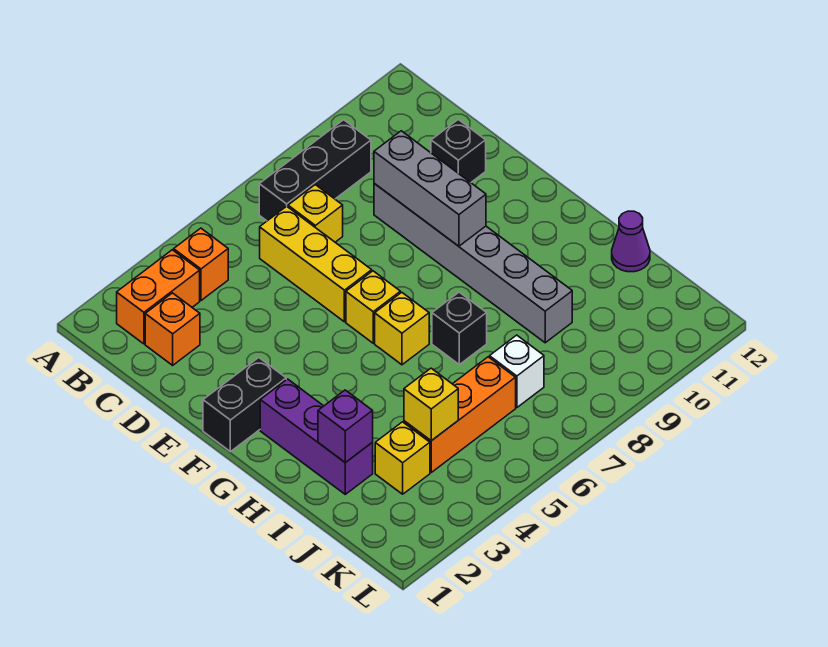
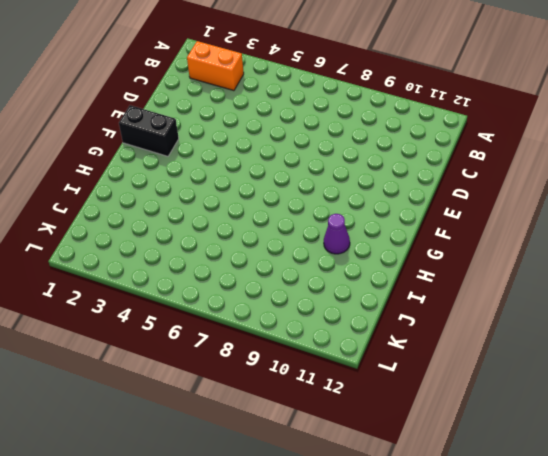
purple 1x1 cone [324,214,350,254] -> purple 1x1 cone moved to [612,211,650,272]
none -> orange 1x1 brick [174,228,228,300]
none -> black 1x3 brick [259,120,371,221]
none -> orange 1x1 brick [145,293,200,365]

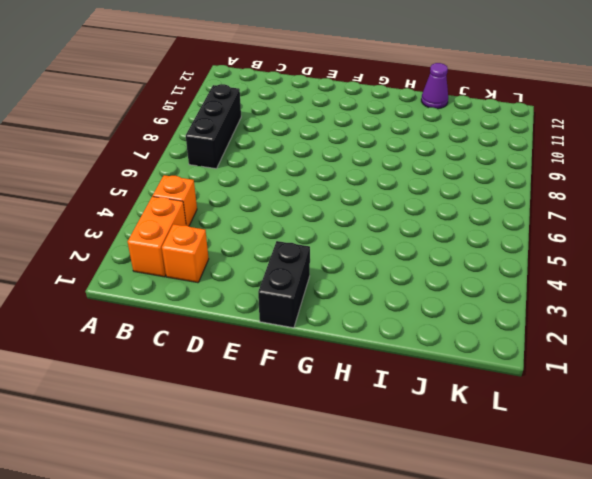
none -> yellow 1x3 brick [260,206,372,322]
none -> yellow 1x1 brick [288,185,343,242]
none -> grey 1x6 brick [374,183,572,343]

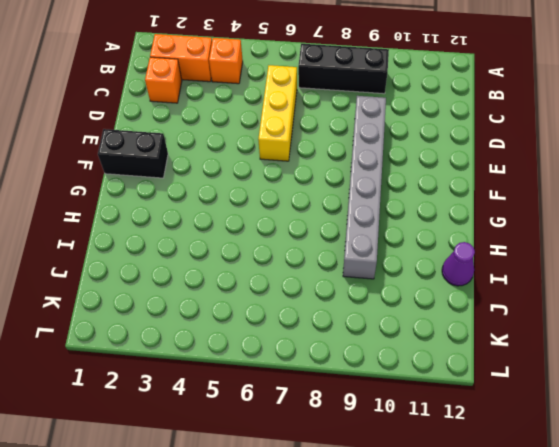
none -> yellow 1x1 brick [288,185,343,242]
none -> black 1x1 brick [431,119,486,182]
none -> yellow 1x1 brick [346,271,400,343]

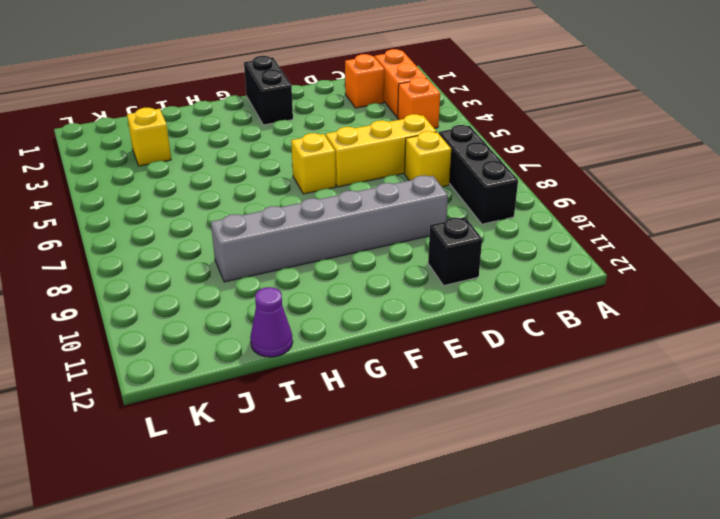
none -> purple 1x3 brick [260,379,373,494]
none -> yellow 1x1 brick [375,292,429,365]
none -> black 1x1 brick [432,292,487,364]

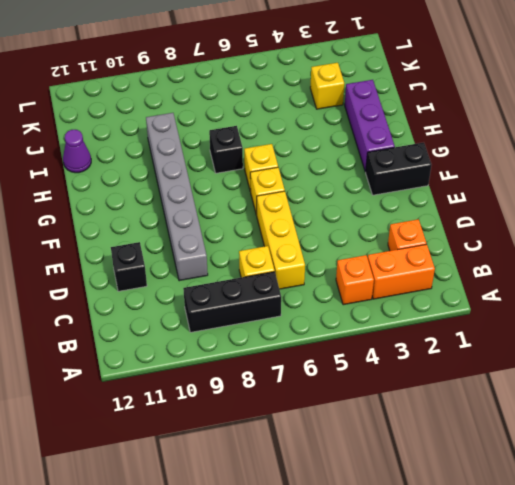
none -> orange 1x3 brick [404,357,516,472]
none -> white 1x1 brick [490,335,544,408]
none -> grey 1x3 brick [374,131,486,246]

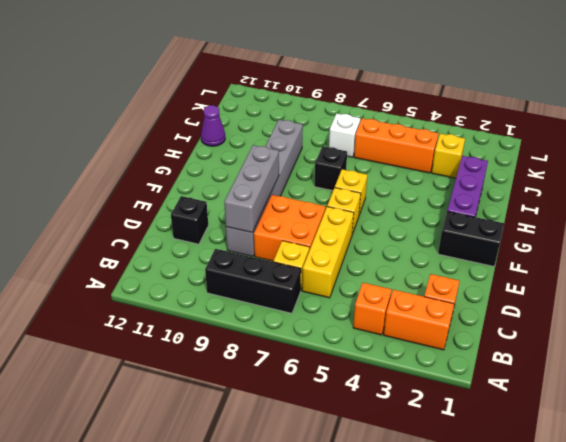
orange 2x2 brick [254,195,326,261] -> none
none -> purple 1x1 brick [318,390,373,463]
none -> yellow 1x1 brick [404,368,458,441]

